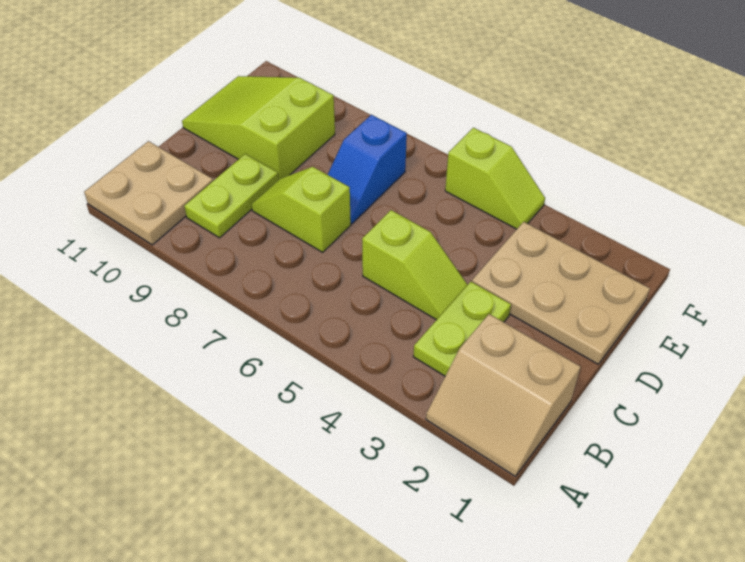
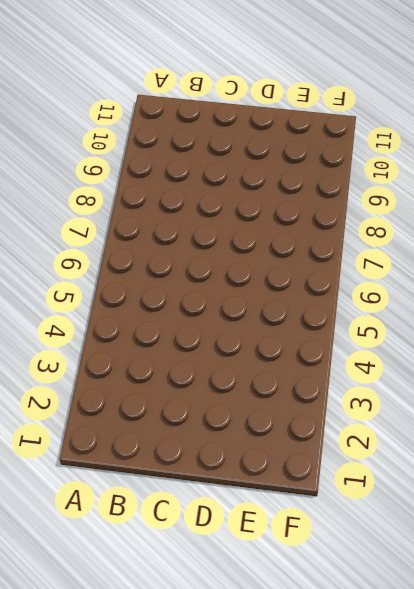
none -> tan 2x2 slope [426,314,581,476]
none -> tan 2x2 plate [84,141,213,245]

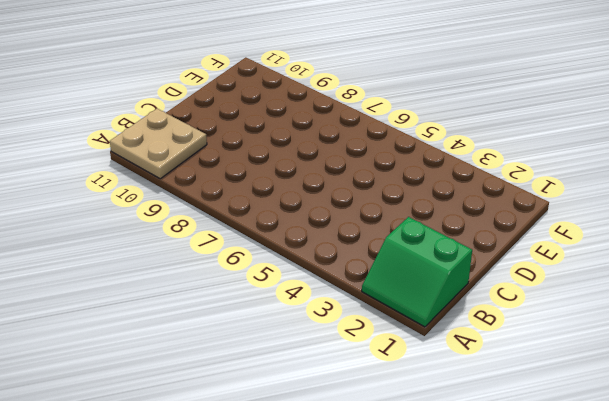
green 2x2 slope [362,217,472,327] -> tan 2x2 slope [426,314,581,476]
none -> lime 1x2 plate [413,282,511,376]
none -> lime 1x2 plate [184,154,279,238]

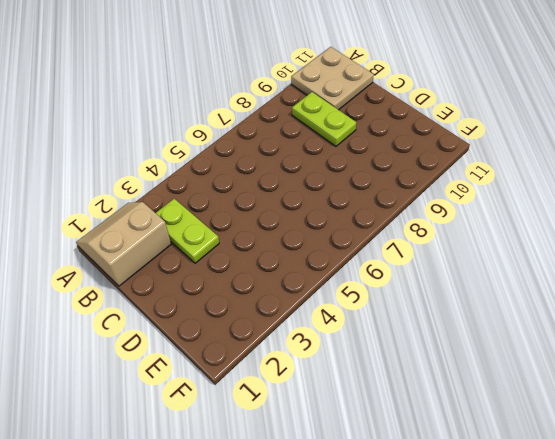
none -> lime 1x2 slope [362,210,467,320]
none -> lime 1x2 slope [252,167,351,252]

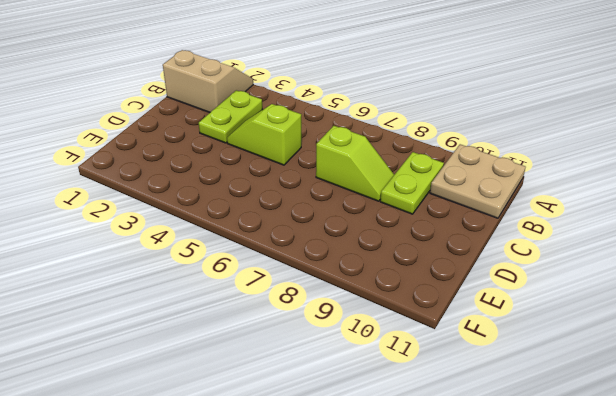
none -> tan 2x3 plate [472,222,650,364]
none -> blue 1x2 slope [328,115,407,224]

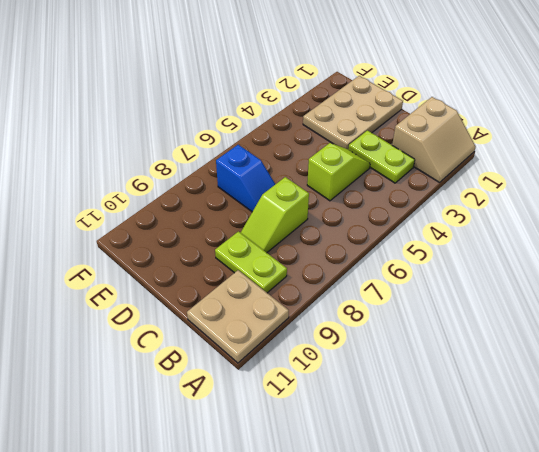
none -> lime 2x3 slope [182,76,335,179]
none -> lime 1x2 slope [445,128,545,229]

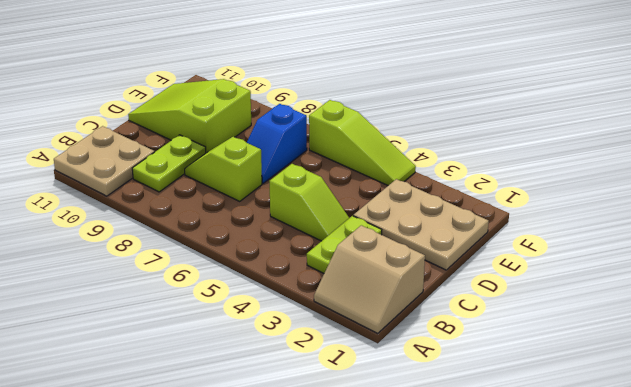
lime 1x3 slope [309,100,416,186] -> lime 1x2 slope [445,128,545,229]

